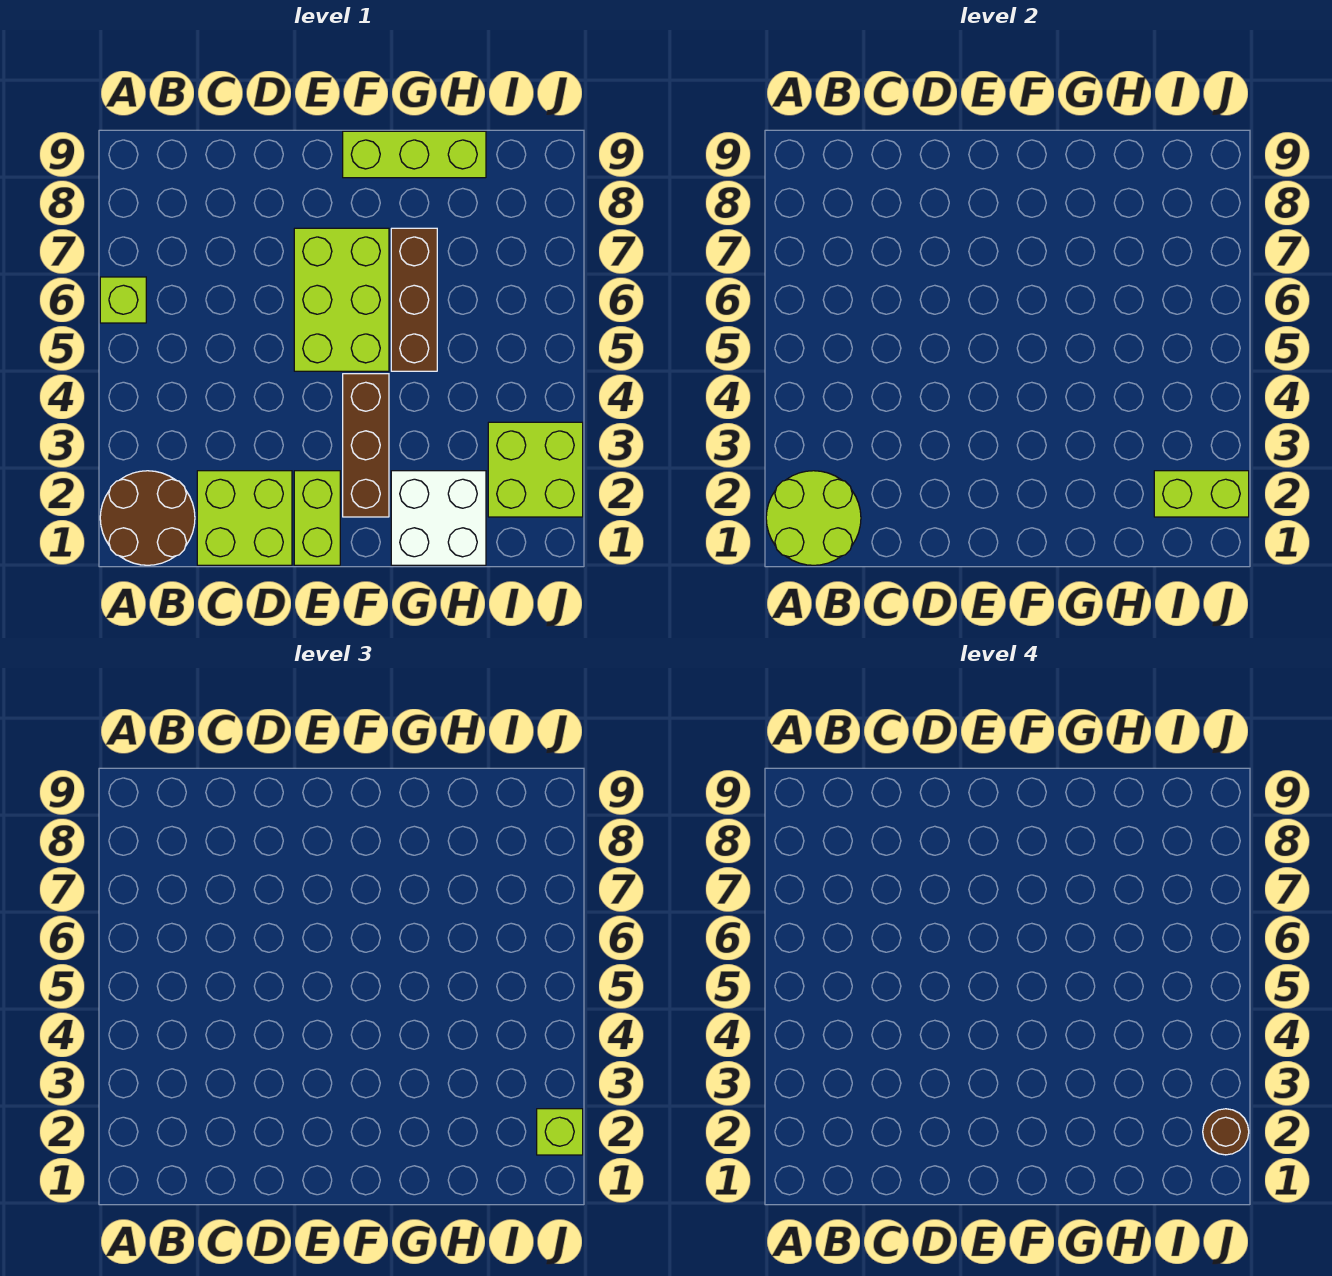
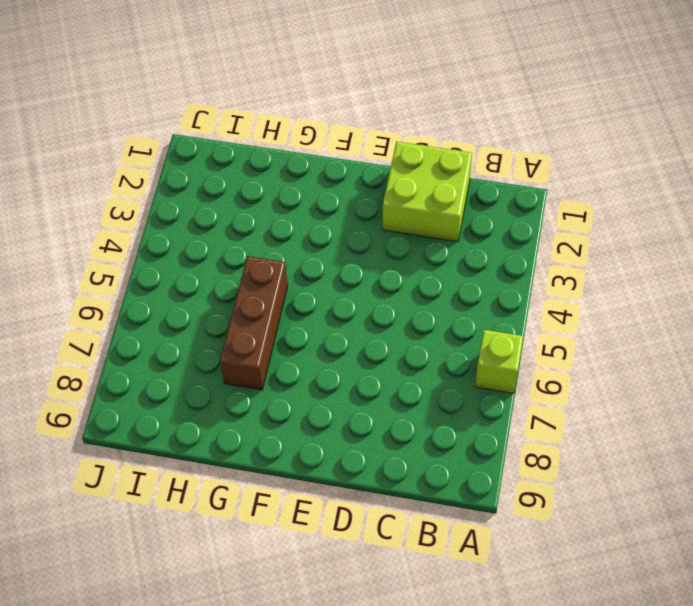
none -> brown 2x2 round brick [100,471,195,565]
none -> lime 1x2 brick [294,471,340,565]
none -> lime 2x3 brick [294,228,389,371]

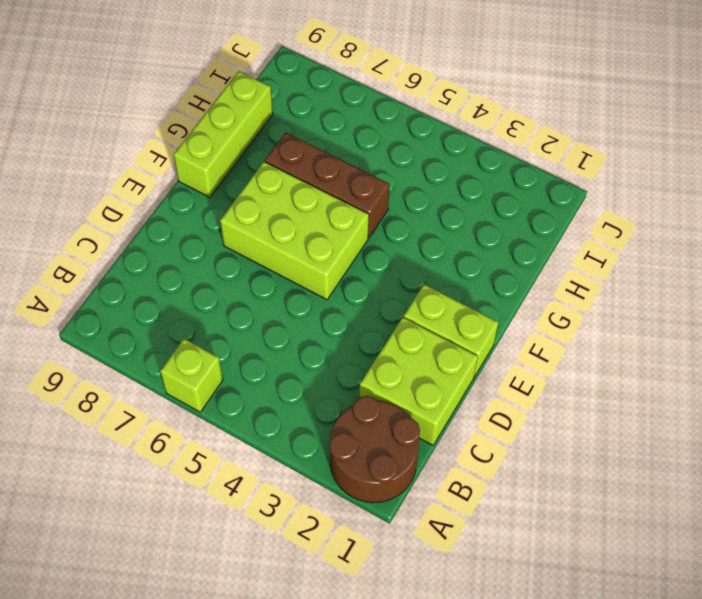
none -> brown 1x3 brick [343,374,389,517]
none -> white 2x2 brick [391,471,486,565]
none -> lime 2x2 brick [488,422,583,517]

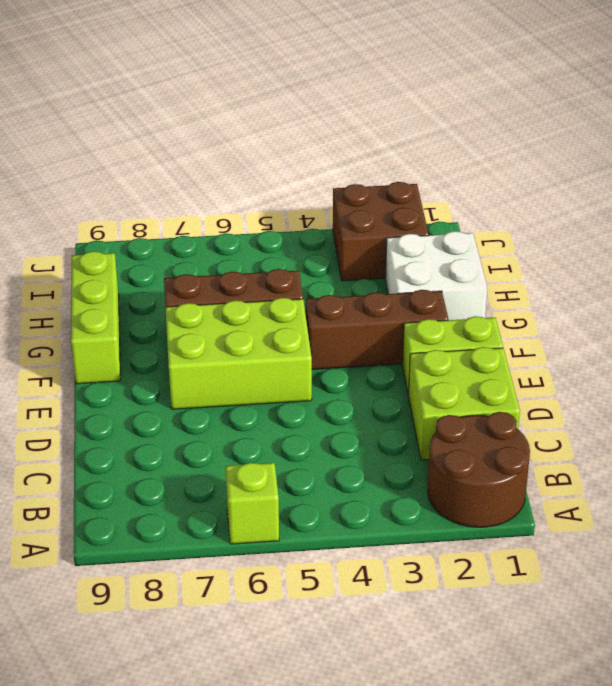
brown 2x2 brick [333,182,429,281] -> lime 2x2 brick [488,422,583,517]
none -> lime 2x2 round brick [766,471,861,565]
none -> lime 1x2 brick [1154,471,1249,517]
none -> lime 1x1 brick [537,1109,583,1155]

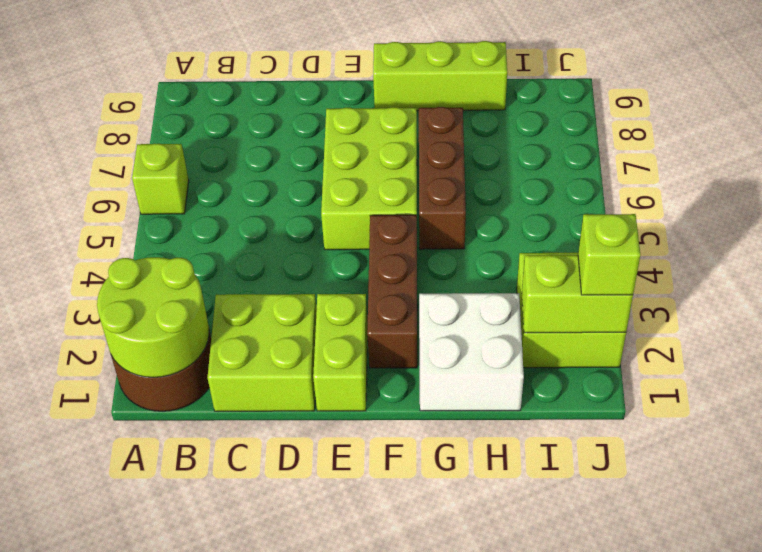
none -> brown 1x1 round brick [1203,1109,1249,1155]

